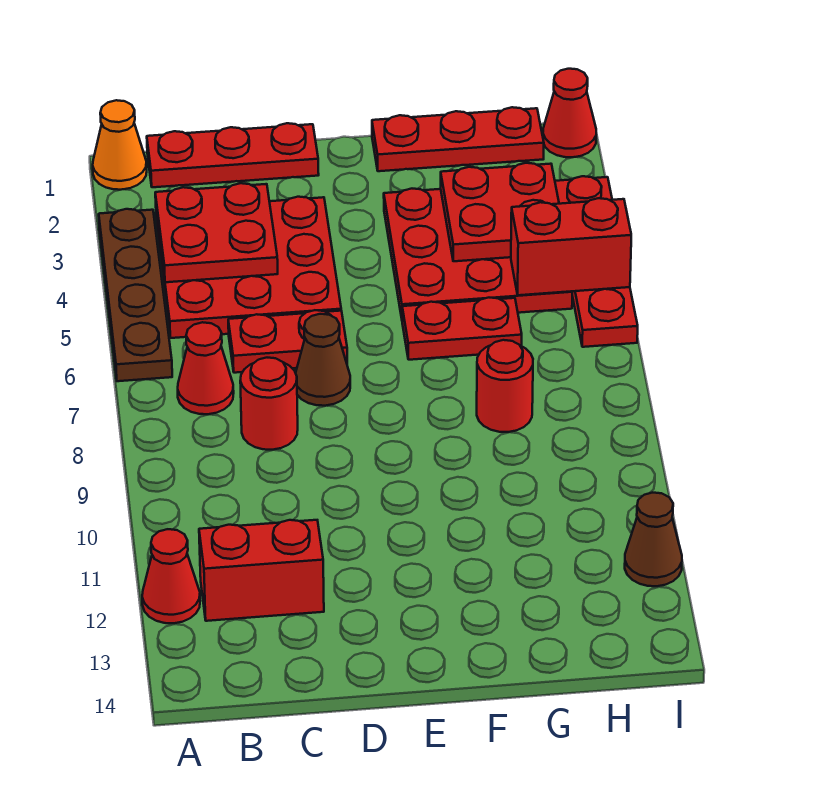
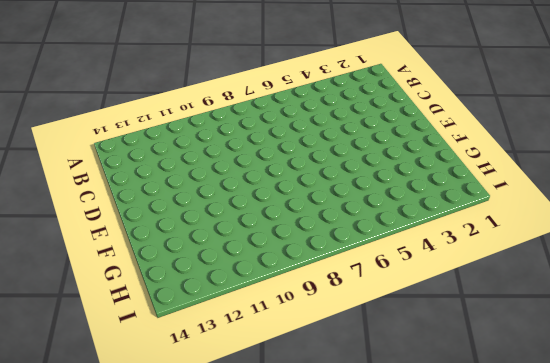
none -> orange 1x1 cone [93,100,147,190]
none -> brown 1x4 plate [99,209,172,381]
none -> red 1x1 cone [142,529,200,623]

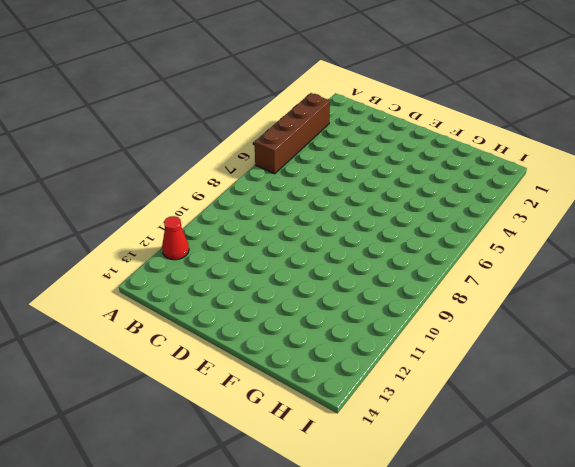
brown 1x4 brick [255,93,330,174] -> brown 1x4 plate [99,209,172,381]
none -> orange 1x1 cone [93,100,147,190]
none -> red 1x3 plate [147,123,319,187]
none -> red 3x3 plate [156,197,341,338]

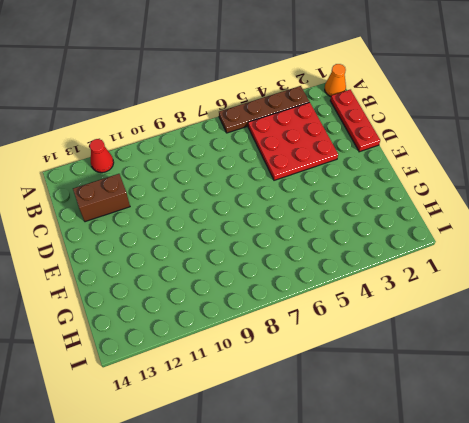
brown 1x2 brick [73,174,130,222] -> red 1x2 brick [199,520,324,621]
none -> red 1x1 cone [178,322,234,414]
none -> red 1x2 plate [228,310,347,373]
none -> red 1x1 round brick [240,358,298,450]

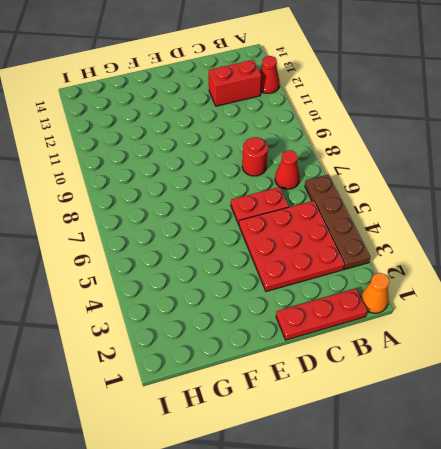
none -> brown 1x1 cone [296,314,350,406]
none -> red 1x3 plate [372,107,544,171]
none -> red 3x3 plate [384,189,572,318]

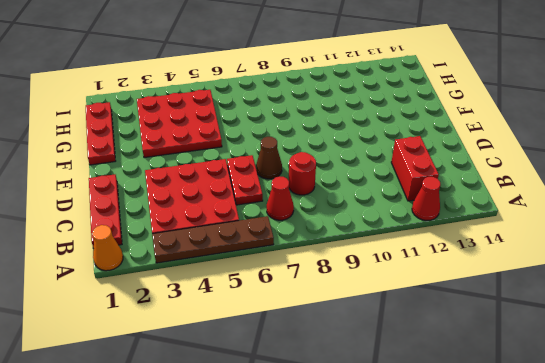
none -> red 1x2 plate [402,298,522,360]
none -> red 1x1 round brick [477,340,533,432]
none -> red 1x1 cone [543,69,596,157]

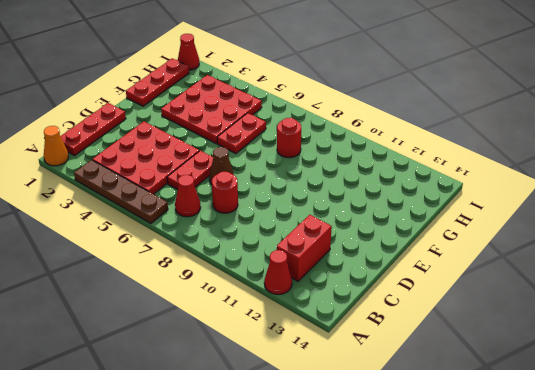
none -> red 1x4 plate [555,176,638,347]
none -> brown 1x1 cone [625,493,682,586]
none -> red 2x2 plate [155,183,278,282]

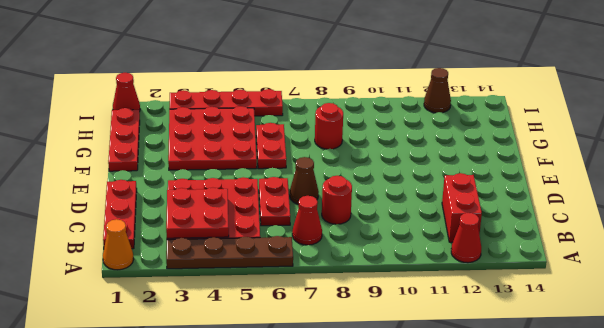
none -> red 2x2 plate [441,163,559,261]
none -> red 1x2 brick [511,198,631,295]

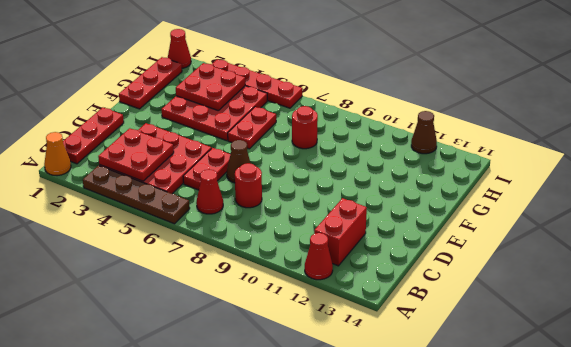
none -> red 1x2 brick [511,198,631,295]

